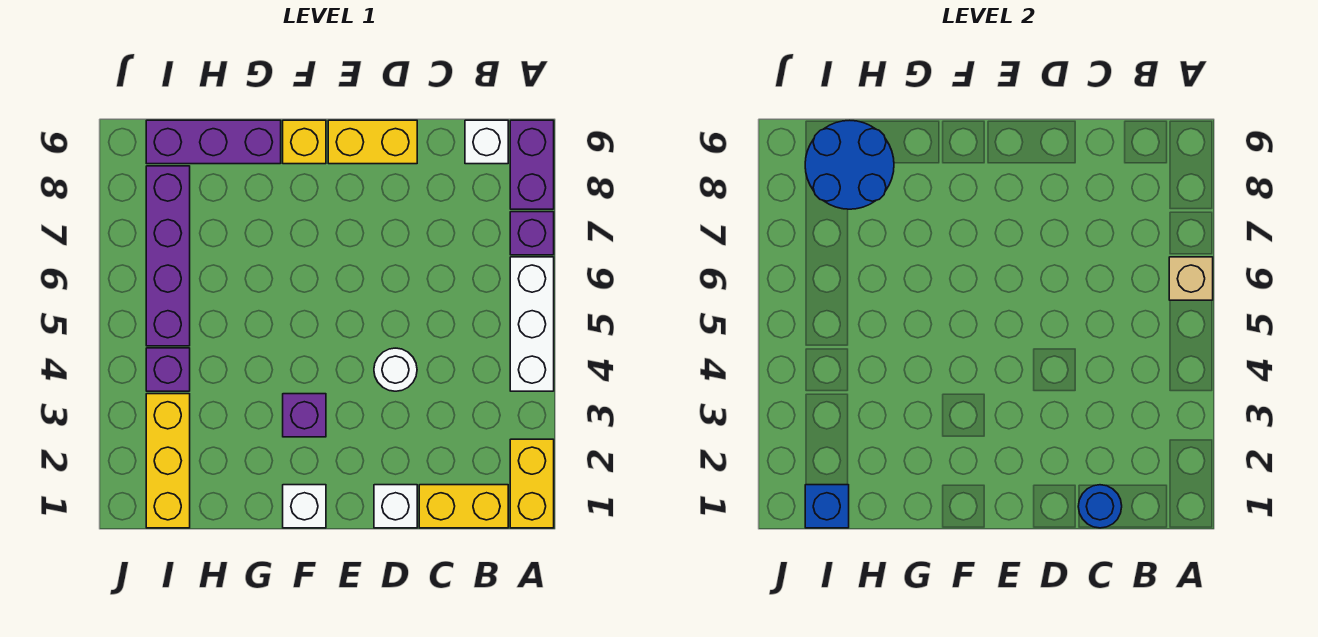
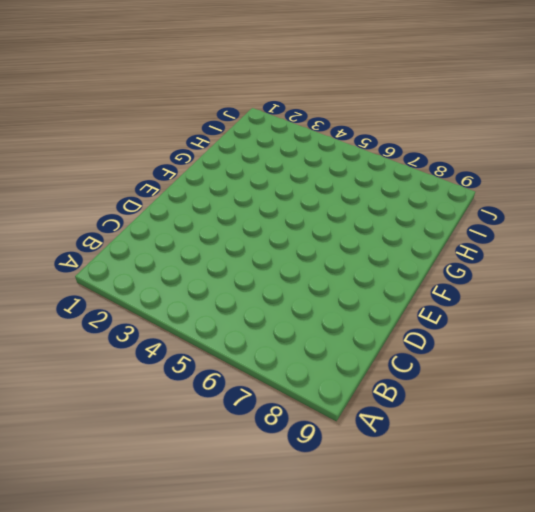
none -> yellow 1x2 brick [510,439,554,528]
none -> white 1x3 brick [510,257,554,391]
none -> purple 1x1 brick [510,212,554,255]

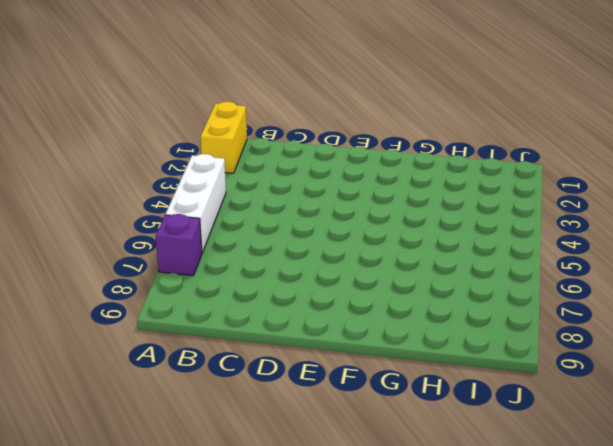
none -> purple 1x2 brick [510,120,554,209]
none -> yellow 1x2 brick [419,485,508,528]
none -> white 1x1 brick [465,120,508,164]

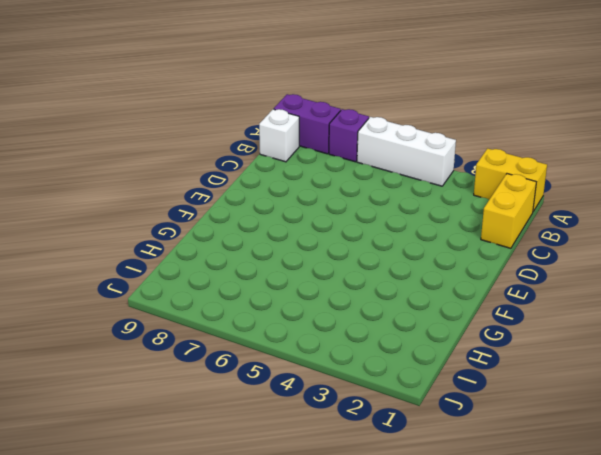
none -> white 1x1 brick [374,485,417,528]
none -> white 1x1 round brick [374,348,417,391]
none -> yellow 1x2 brick [328,120,417,164]

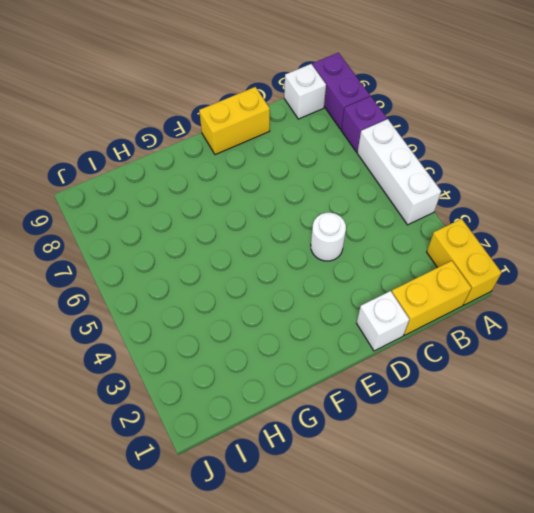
none -> white 1x1 brick [283,485,326,528]
none -> purple 1x1 brick [283,394,326,437]
none -> yellow 1x1 brick [283,120,326,164]

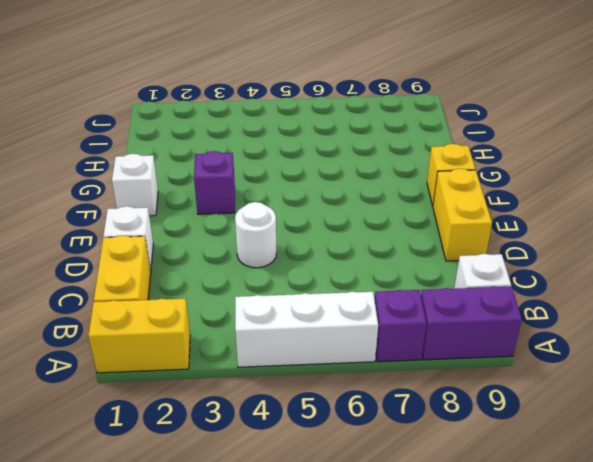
none -> purple 1x3 brick [146,120,281,164]
none -> yellow 1x3 brick [146,394,190,528]
none -> purple 1x1 brick [146,348,190,391]

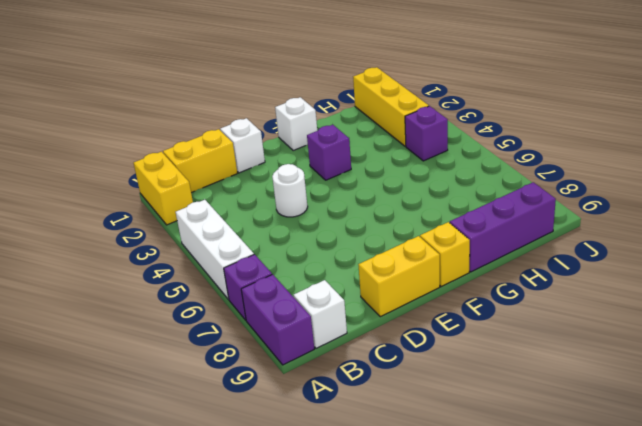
none -> purple 1x4 brick [146,166,190,346]
none -> tan 1x1 brick [1169,257,1213,300]
none -> blue 1x1 round brick [1078,485,1122,528]

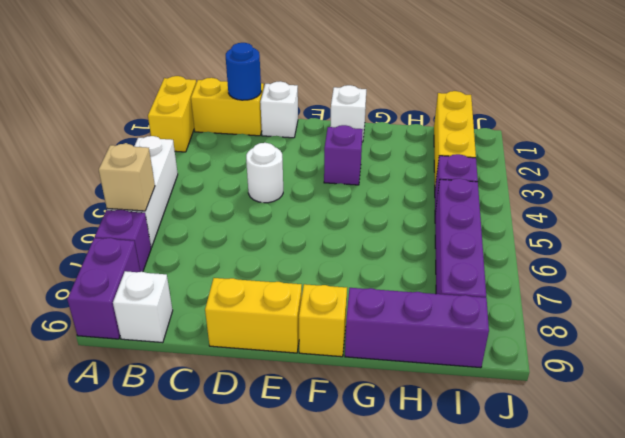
none -> blue 2x2 round brick [805,120,894,209]
none -> blue 1x1 brick [805,485,849,528]

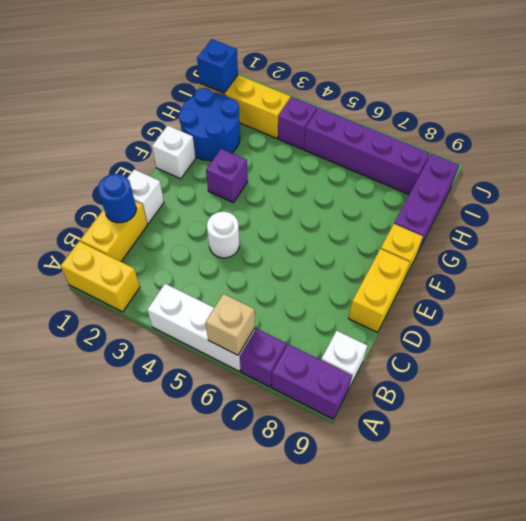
blue 2x2 round brick [179,88,240,161] -> blue 2x2 round brick moved to [805,120,894,209]

